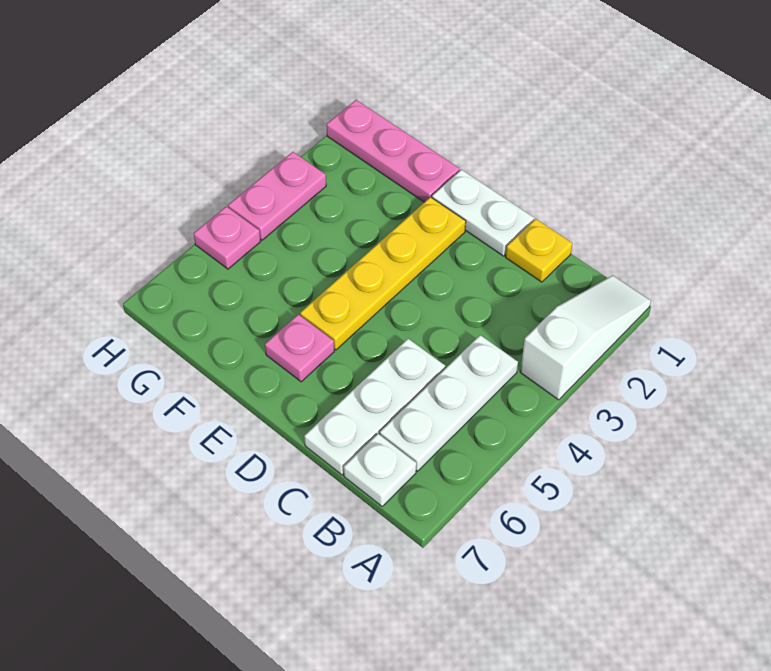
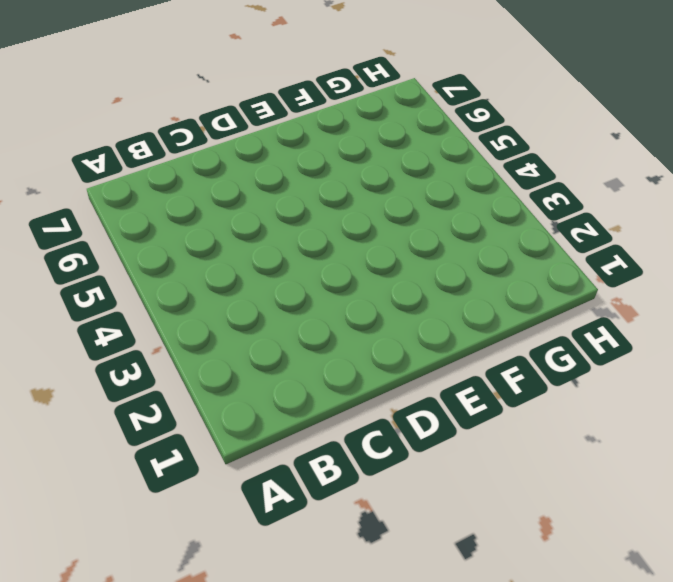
none -> white 1x3 slope [520,275,651,400]
none -> white 1x3 plate [380,335,518,471]

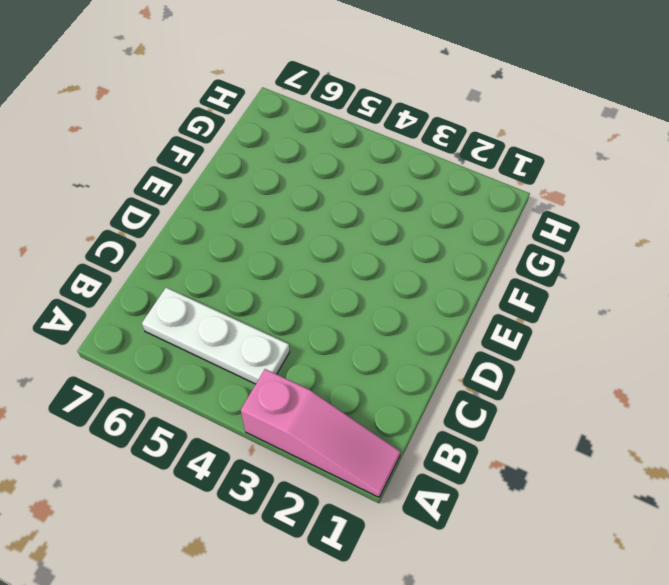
pink 1x3 slope [241,369,401,497] -> white 1x3 slope [520,275,651,400]
none -> white 1x1 plate [344,434,416,506]
none -> yellow 1x1 plate [506,219,572,282]

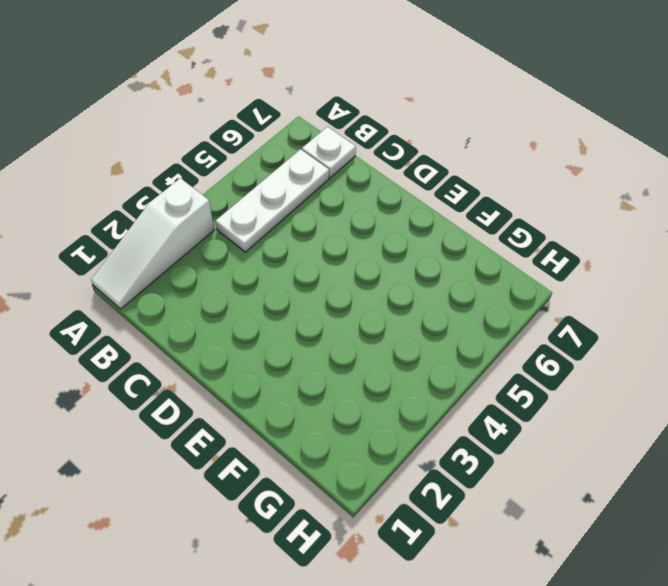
none -> yellow 1x1 plate [506,219,572,282]
none -> white 1x3 plate [304,339,445,475]

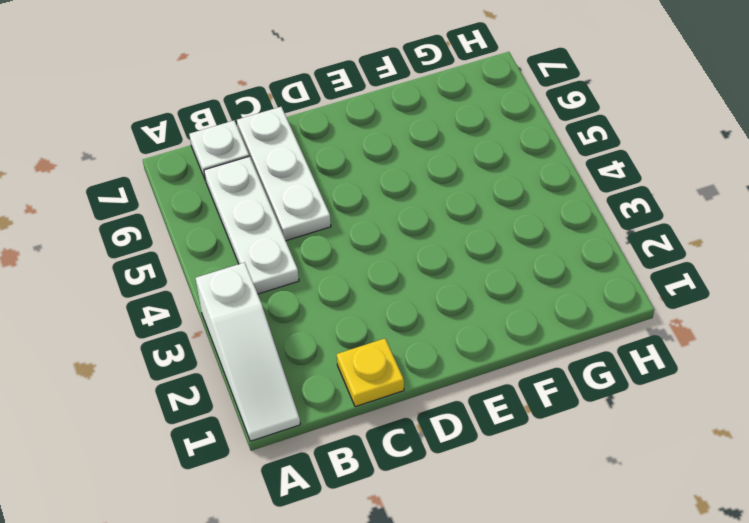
none -> white 1x2 plate [432,170,534,256]
none -> yellow 1x4 plate [300,197,466,350]

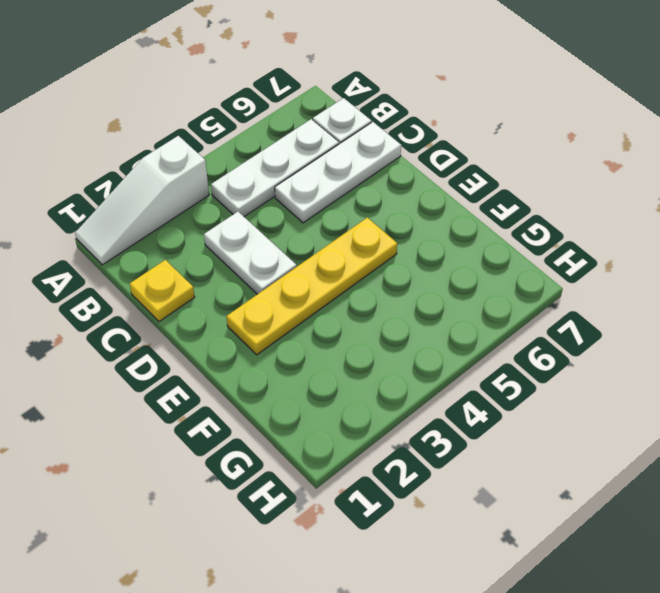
white 1x2 plate [204,212,296,294] -> white 1x2 plate moved to [432,170,534,256]
none -> pink 1x1 plate [265,314,334,382]
none -> pink 1x3 plate [326,100,460,202]

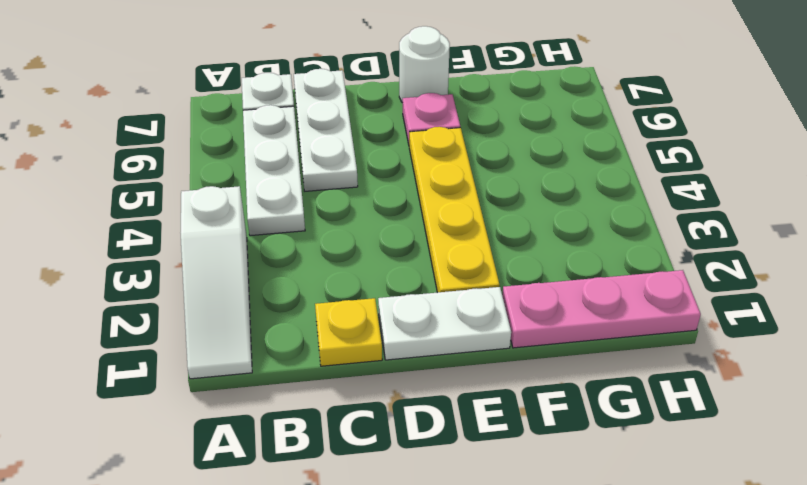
white 1x1 round brick [399,26,450,103] -> none
none -> pink 1x2 plate [228,152,326,240]
none -> pink 1x1 plate [194,206,261,269]

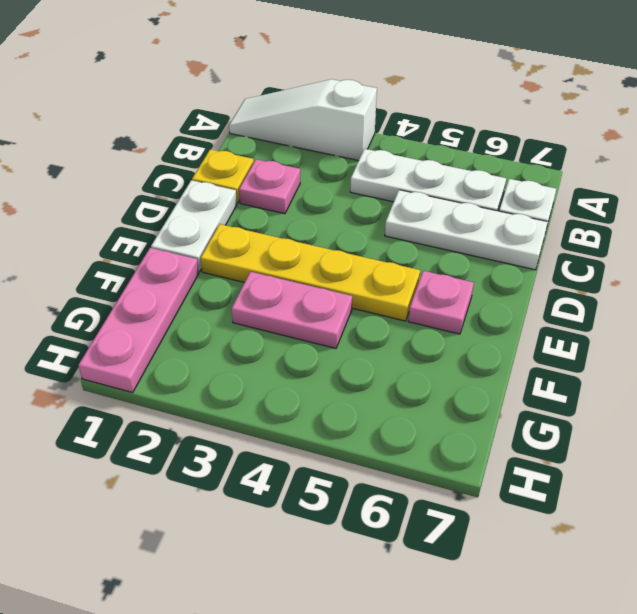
pink 1x1 plate [239,159,300,214] -> pink 1x1 plate moved to [194,206,261,269]
pink 1x2 plate [231,272,352,348] -> pink 1x2 plate moved to [228,152,326,240]

